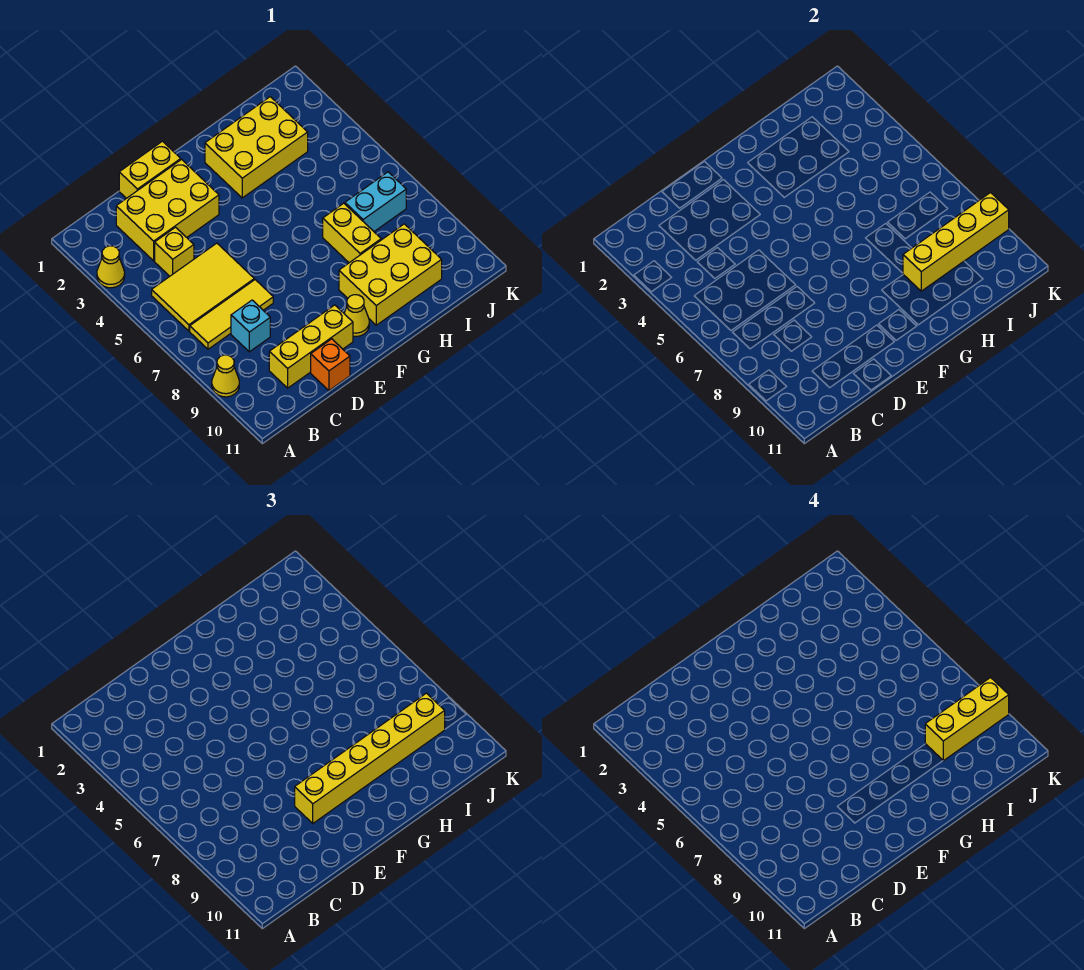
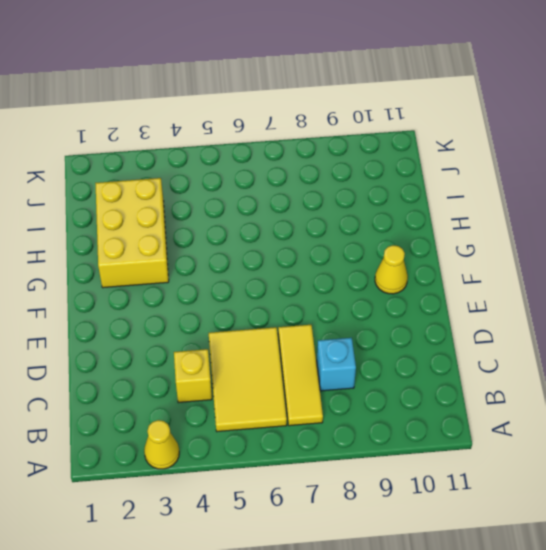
none -> yellow 1x1 cone [212,355,239,397]
none -> yellow 2x3 brick [116,160,219,261]
none -> yellow 1x3 brick [269,305,353,388]

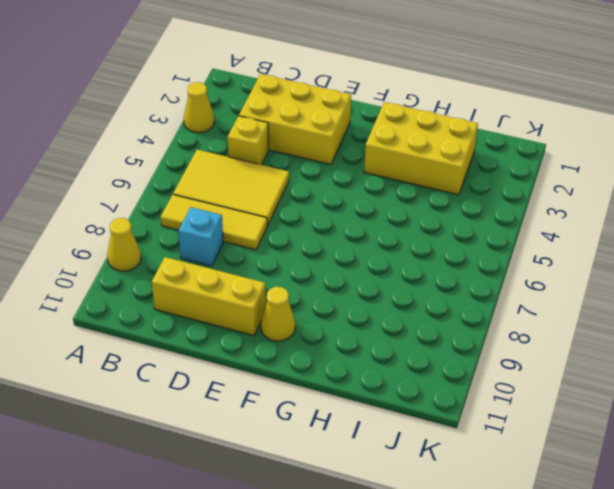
none -> yellow 1x2 brick [119,141,181,198]
none -> orange 1x1 brick [311,339,350,390]
none -> yellow 2x3 brick [339,224,442,325]

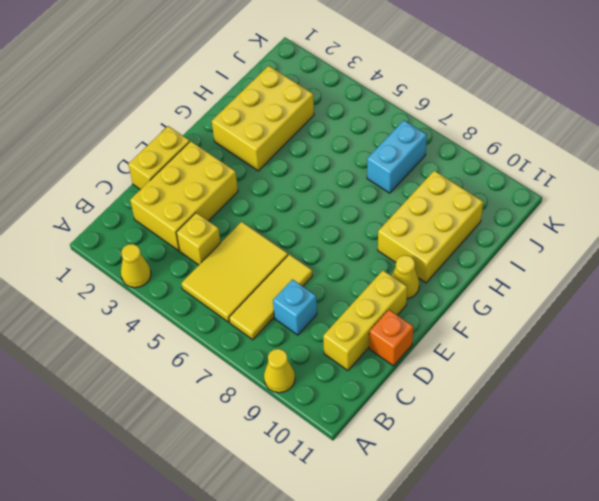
none -> yellow 1x2 brick [323,203,381,263]
none -> yellow 1x4 brick [903,193,1009,291]
none -> yellow 1x6 brick [295,693,445,823]

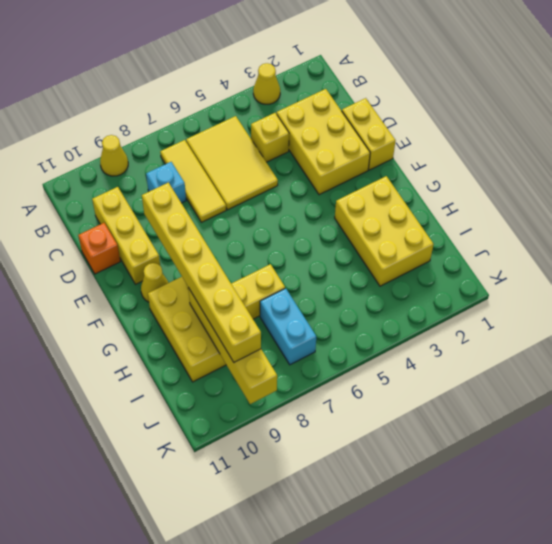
none -> yellow 1x3 brick [925,678,1009,761]

